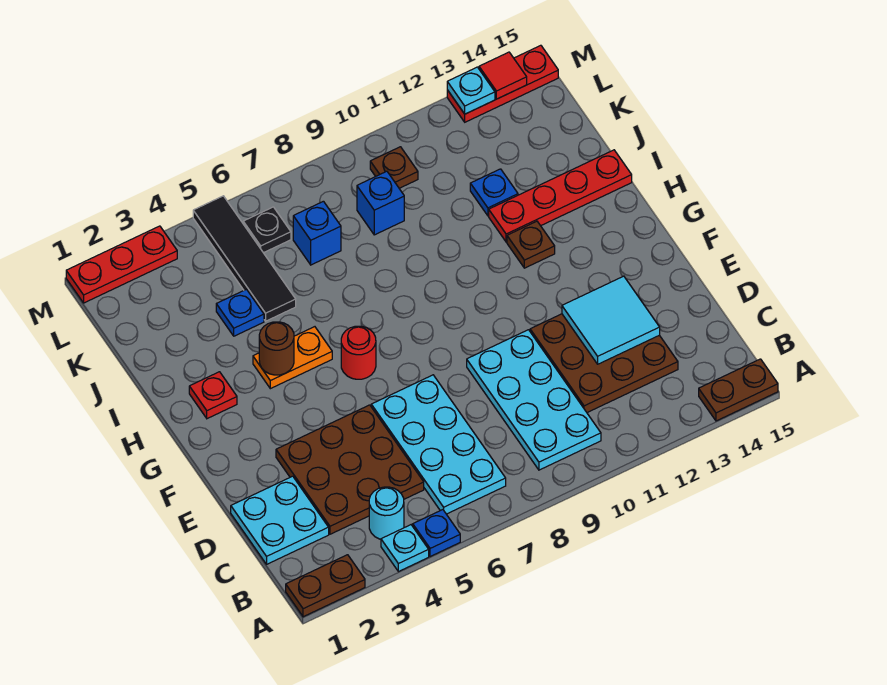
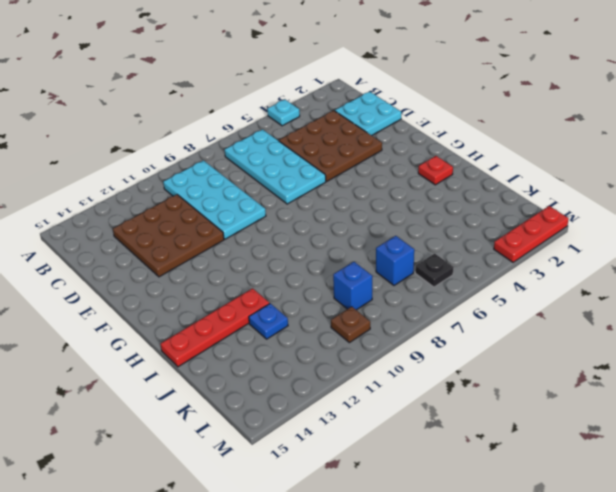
none -> brown 1x2 plate [286,555,365,617]
none -> blue 1x1 plate [413,510,460,557]
none -> brown 1x2 plate [699,359,778,421]

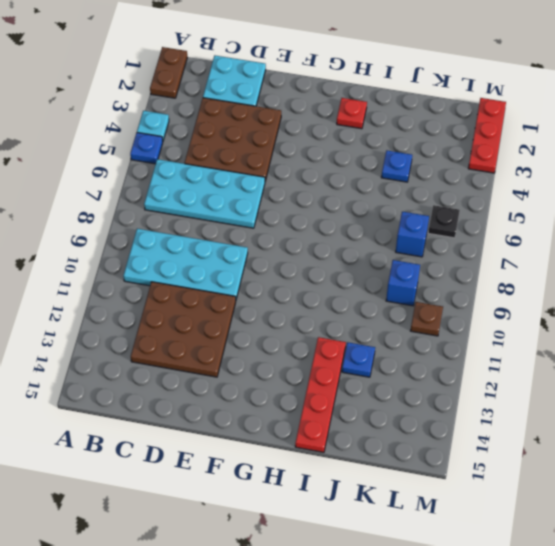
none -> brown 1x2 plate [699,359,778,421]
none -> cyan 1x1 round brick [369,487,404,539]
none -> red 1x1 round brick [341,326,376,379]

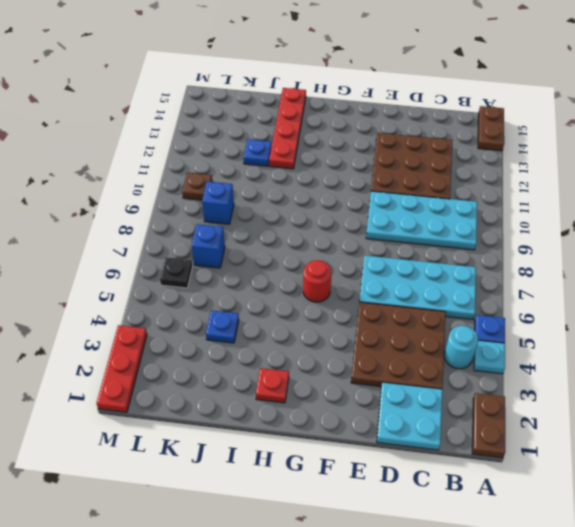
none -> orange 1x2 plate [253,327,332,389]
none -> brown 1x1 plate [507,221,555,268]
none -> black 1x4 tile [193,196,296,321]

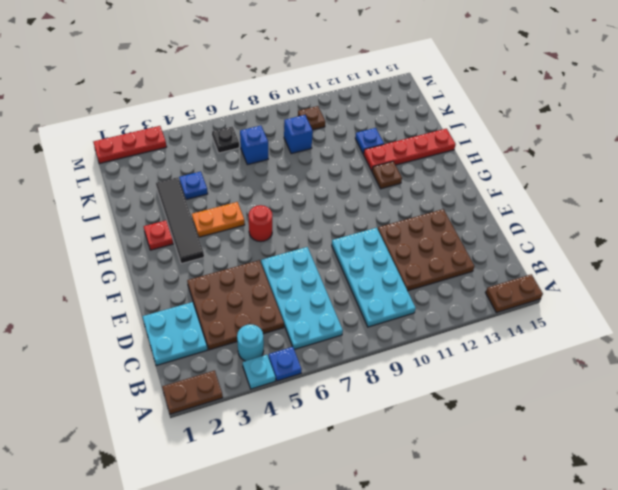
black 1x4 tile [156,177,204,264] -> black 1x4 tile moved to [193,196,296,321]
none -> red 1x3 plate [447,45,558,122]
none -> cyan 2x2 tile [562,276,660,364]
none -> brown 1x1 round brick [259,322,294,375]

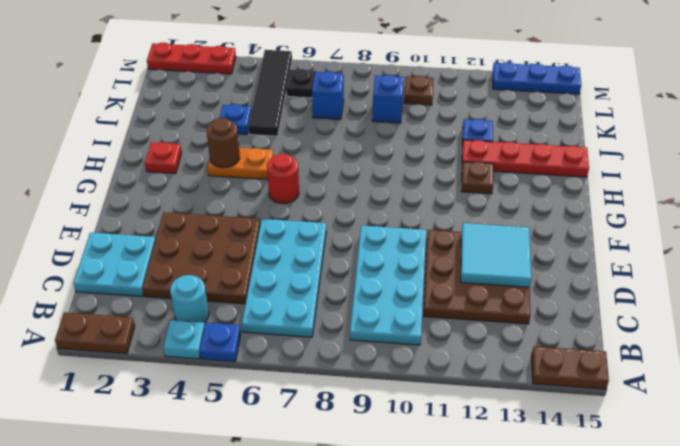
blue 1x3 plate [493,62,581,94] -> red 1x3 plate [447,45,558,122]
none -> cyan 1x1 plate [447,67,495,114]
none -> red 1x1 tile [479,52,527,99]

